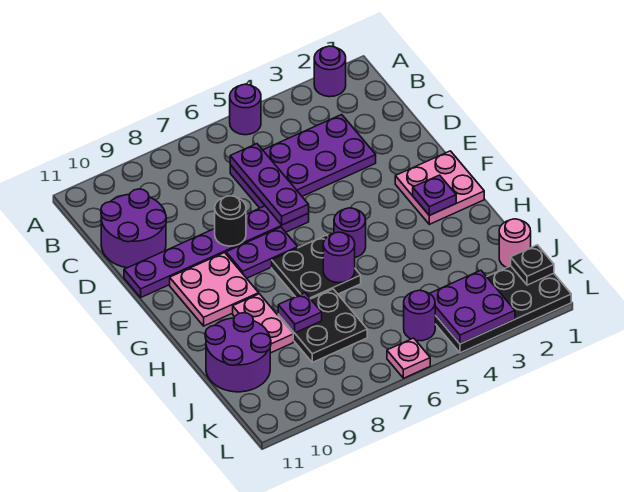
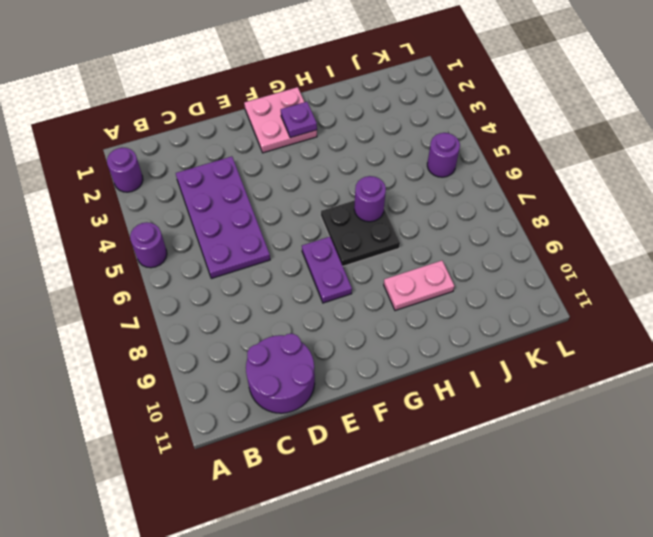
none -> purple 1x6 plate [124,206,309,297]
none -> pink 2x2 plate [170,253,259,326]
none -> purple 1x1 round brick [334,208,366,257]

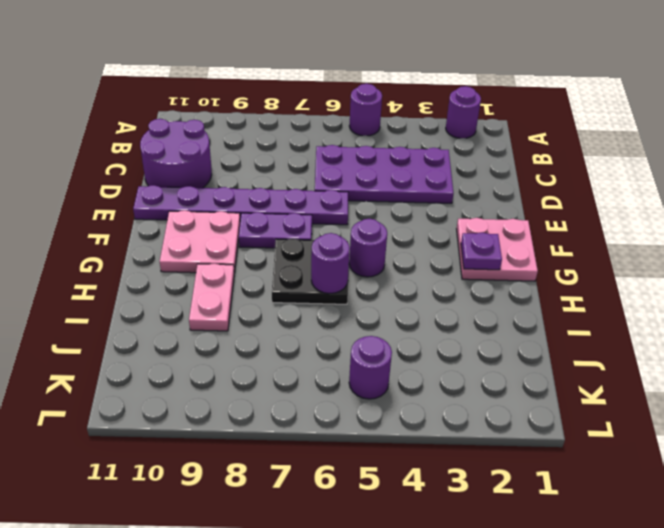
none -> black 2x2 plate [278,289,367,362]
none -> purple 2x2 round brick [205,313,271,392]
none -> pink 1x1 round brick [499,219,531,268]

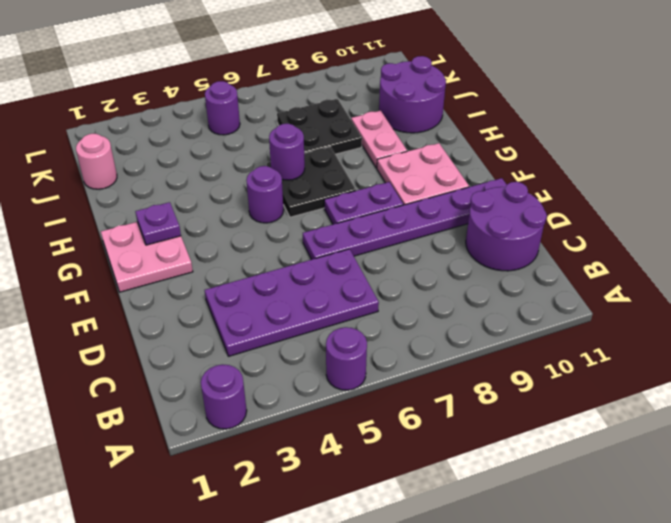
none -> black 2x4 plate [435,266,571,353]
none -> pink 1x1 plate [387,338,430,378]
none -> purple 1x3 plate [230,144,309,225]

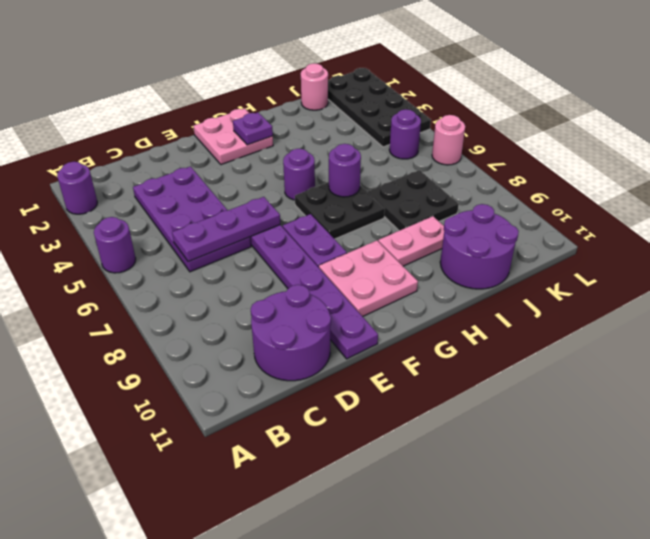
pink 1x1 round brick [432,115,465,165] -> pink 1x1 plate [387,338,430,378]
none -> black 1x1 round brick [215,196,246,246]
none -> purple 1x1 plate [278,293,322,333]
none -> black 1x1 plate [511,245,554,285]

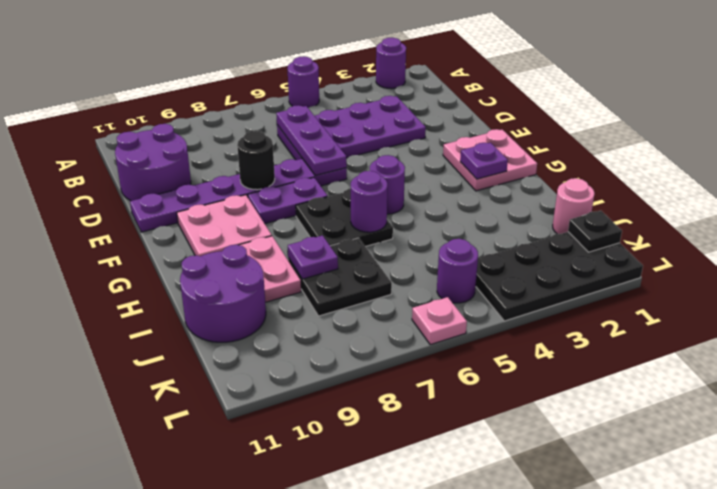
none -> purple 2x2 plate [430,270,515,344]

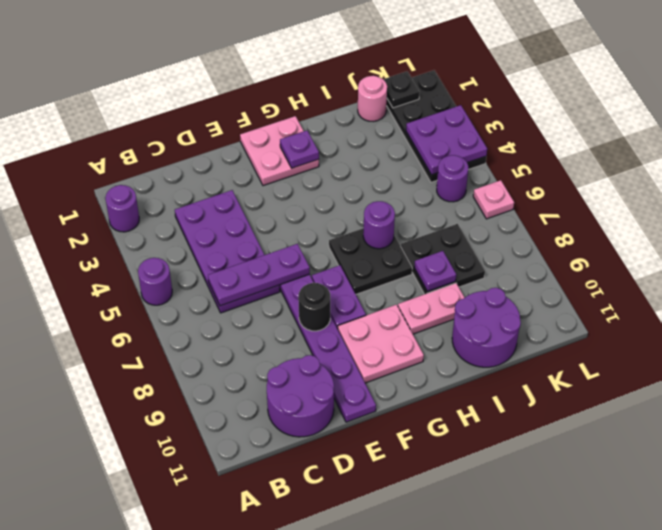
none -> purple 1x1 round brick [334,208,366,257]

